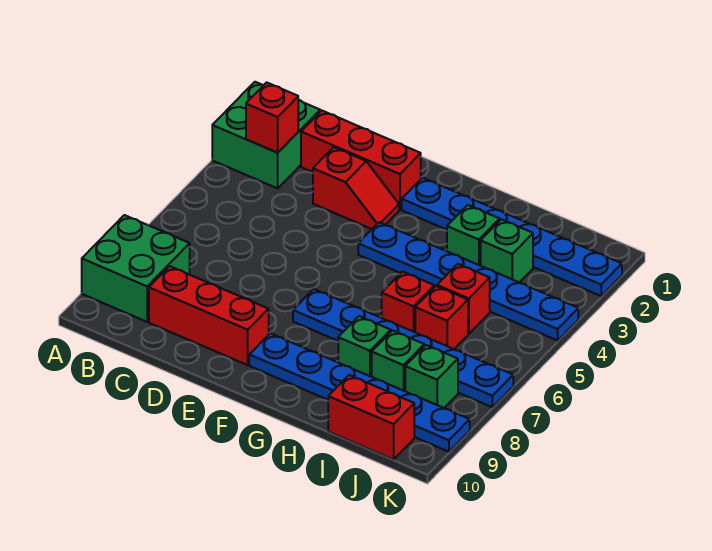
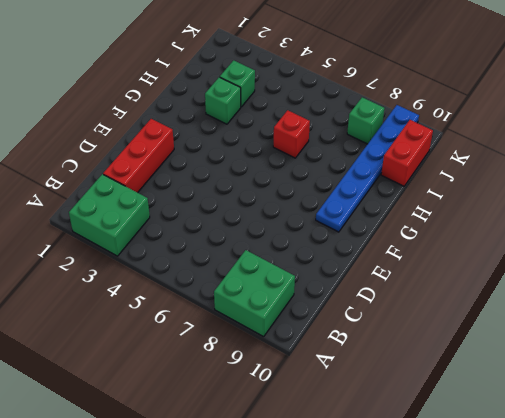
none -> red 1x3 brick [149,266,269,365]
none -> red 1x2 slope [313,147,399,229]
none -> blue 1x6 plate [402,178,622,296]

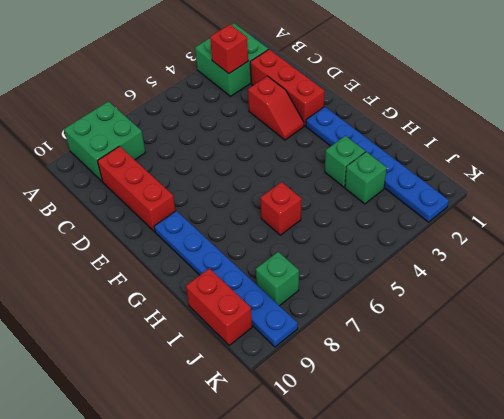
none -> blue 1x6 plate [358,222,578,341]
none -> blue 1x6 plate [293,289,513,407]
none -> green 1x1 brick [338,316,391,377]

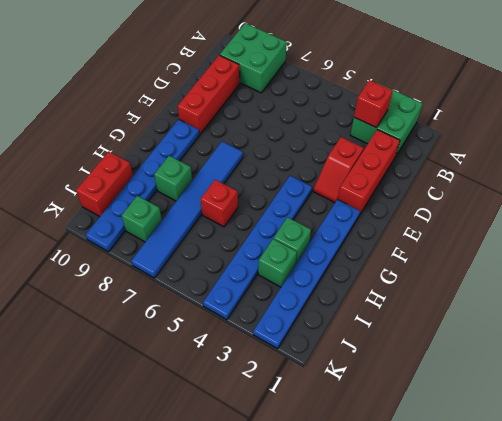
blue 1x6 tile [131,141,243,278] -> blue 1x6 plate [293,289,513,407]
none -> red 1x1 brick [437,264,490,334]
none -> red 1x1 brick [415,286,468,349]
none -> green 1x1 brick [372,331,424,391]

